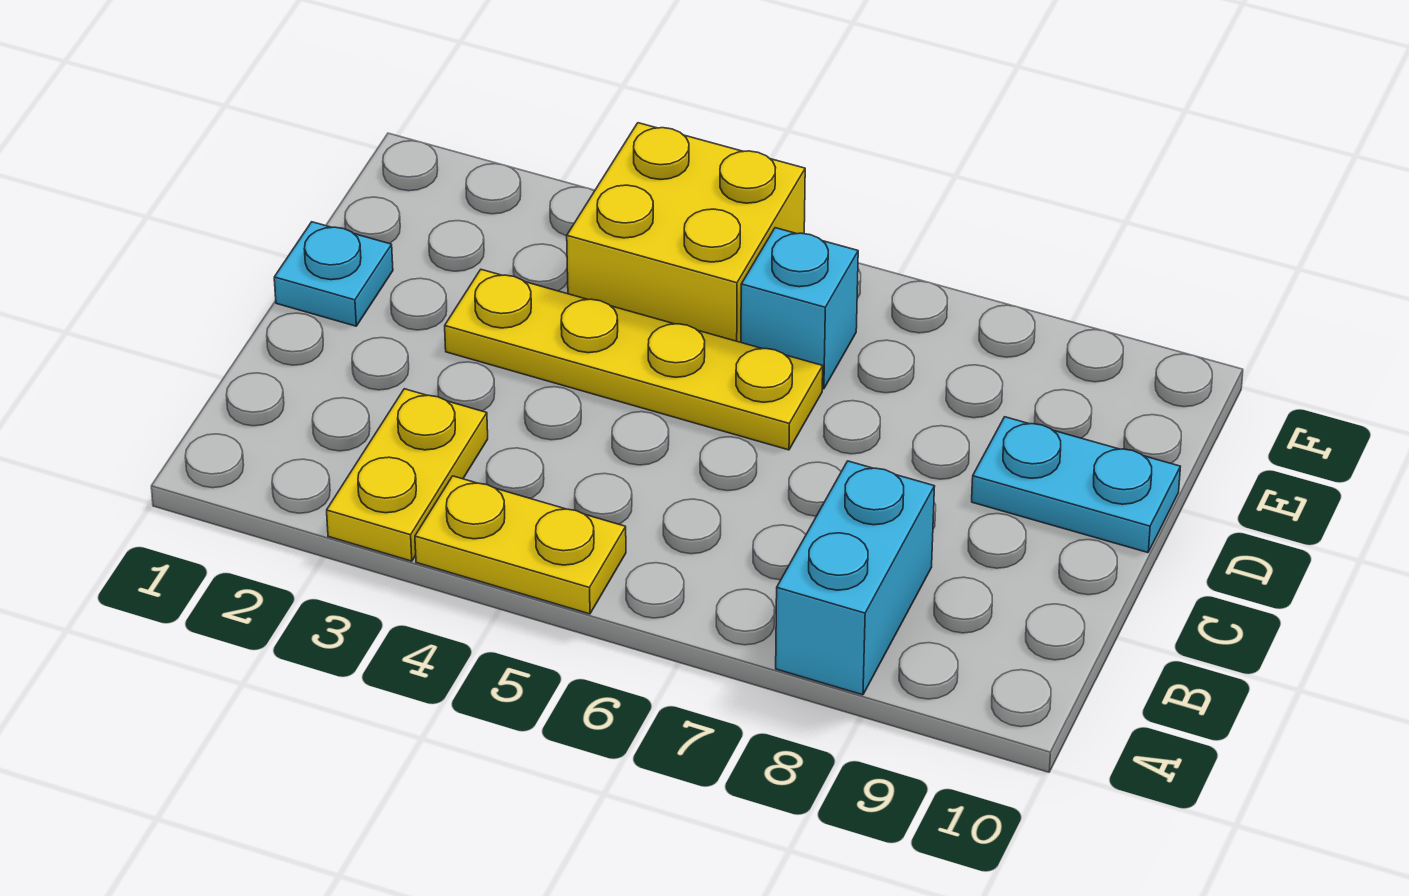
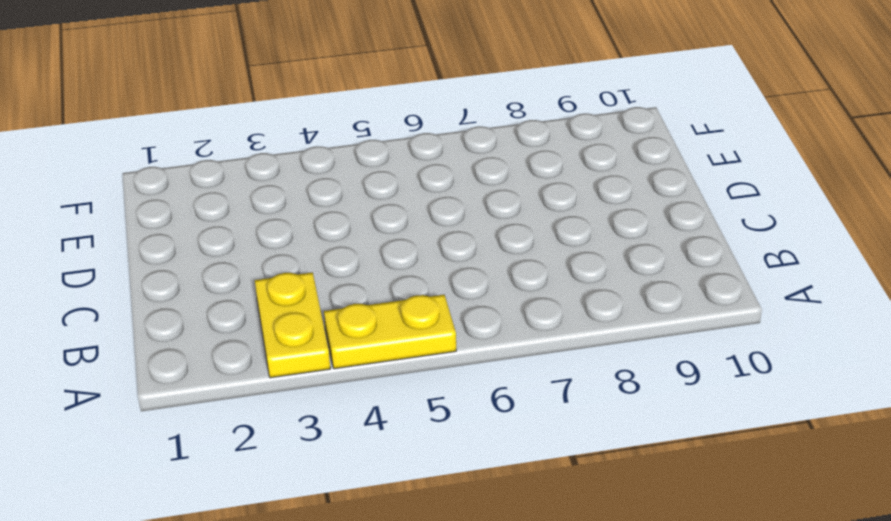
none -> cyan 1x2 brick [776,461,935,695]
none -> cyan 1x1 plate [274,222,393,326]

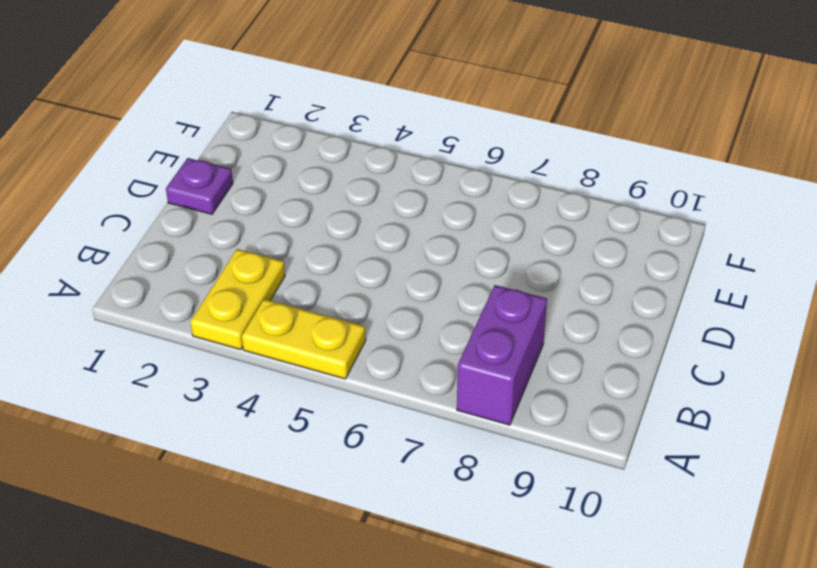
purple 1x2 brick [457,285,547,425] -> cyan 1x2 brick [776,461,935,695]
purple 1x1 plate [166,158,233,214] -> cyan 1x1 plate [274,222,393,326]
none -> yellow 1x4 plate [445,270,823,450]
none -> cyan 1x2 plate [972,417,1180,553]

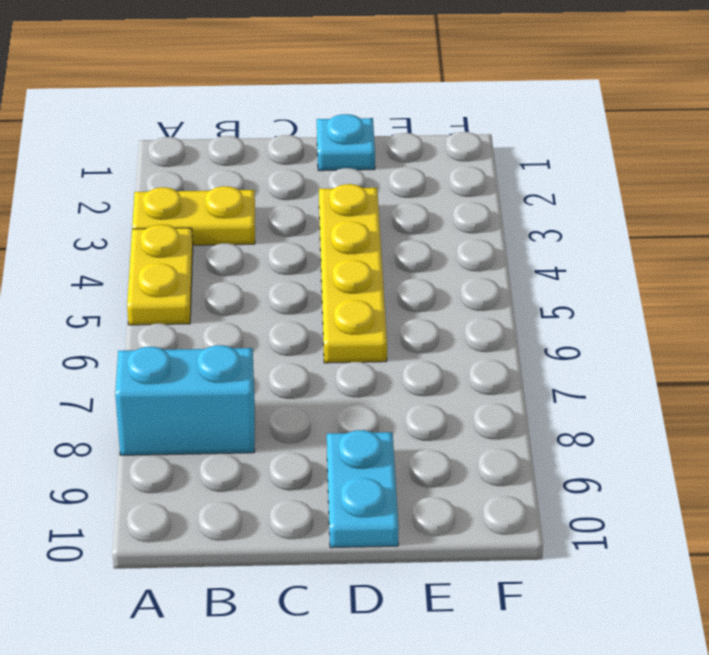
none -> yellow 2x2 brick [567,123,805,342]
none -> cyan 1x1 brick [741,228,858,389]

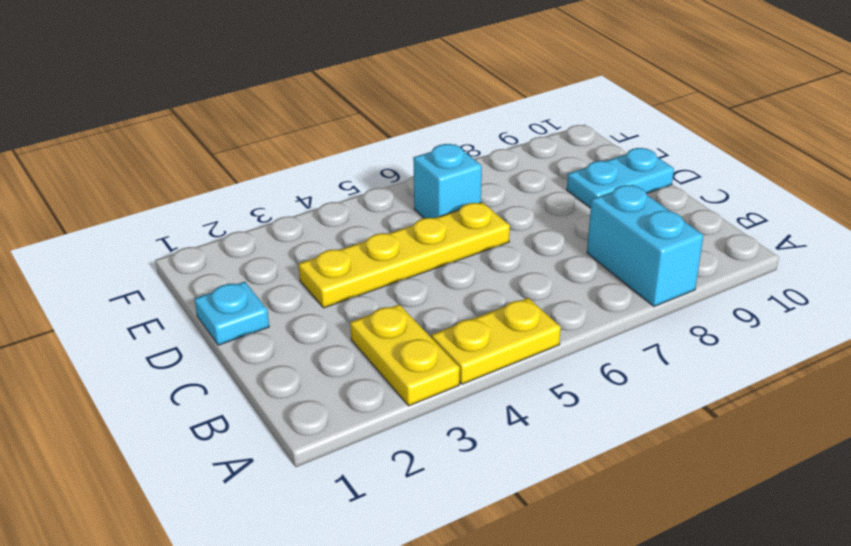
none -> yellow 2x2 brick [567,123,805,342]

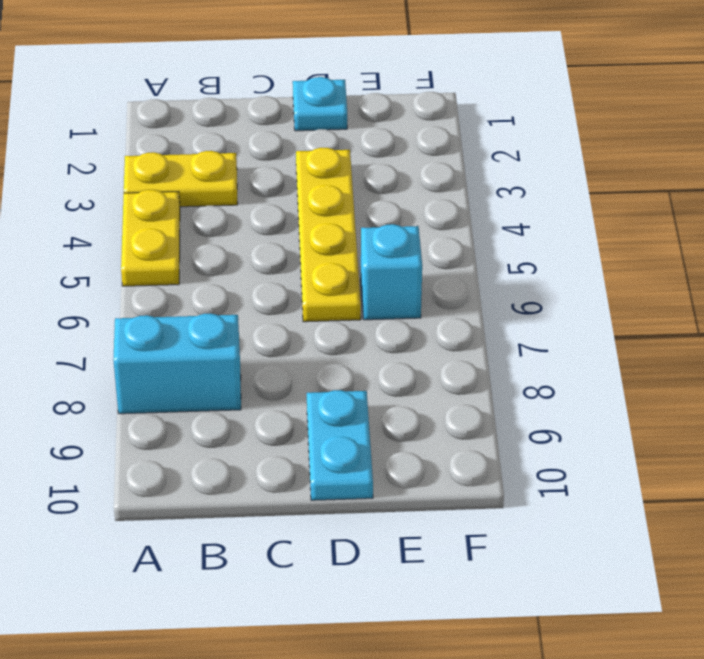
none -> yellow 2x2 brick [567,123,805,342]

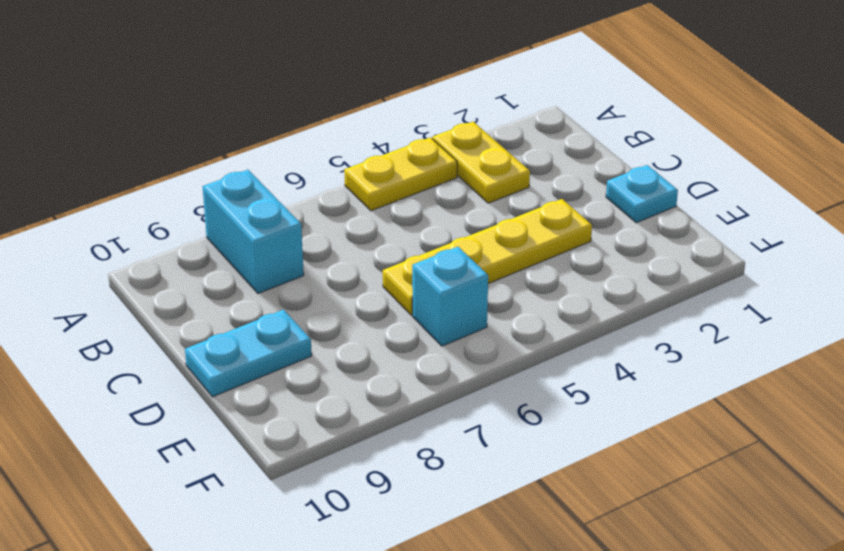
none -> yellow 2x2 brick [567,123,805,342]

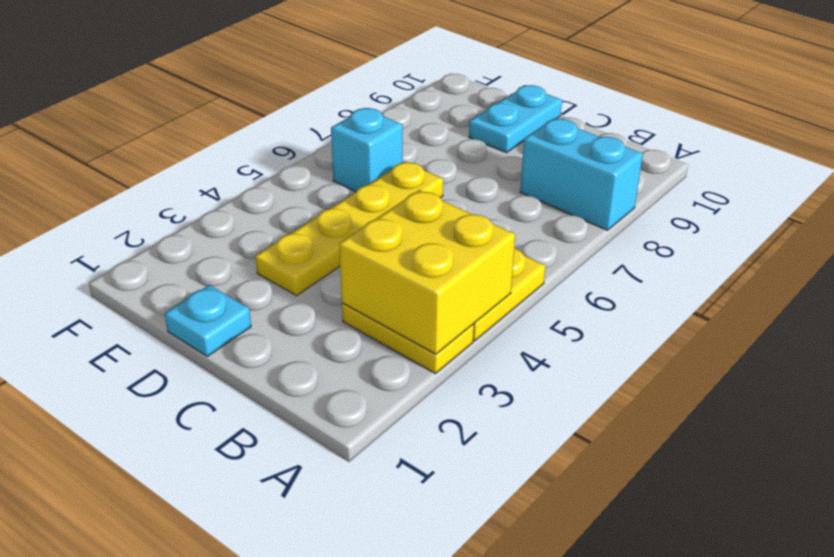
yellow 2x2 brick [339,190,515,354] -> yellow 2x2 brick moved to [567,123,805,342]

